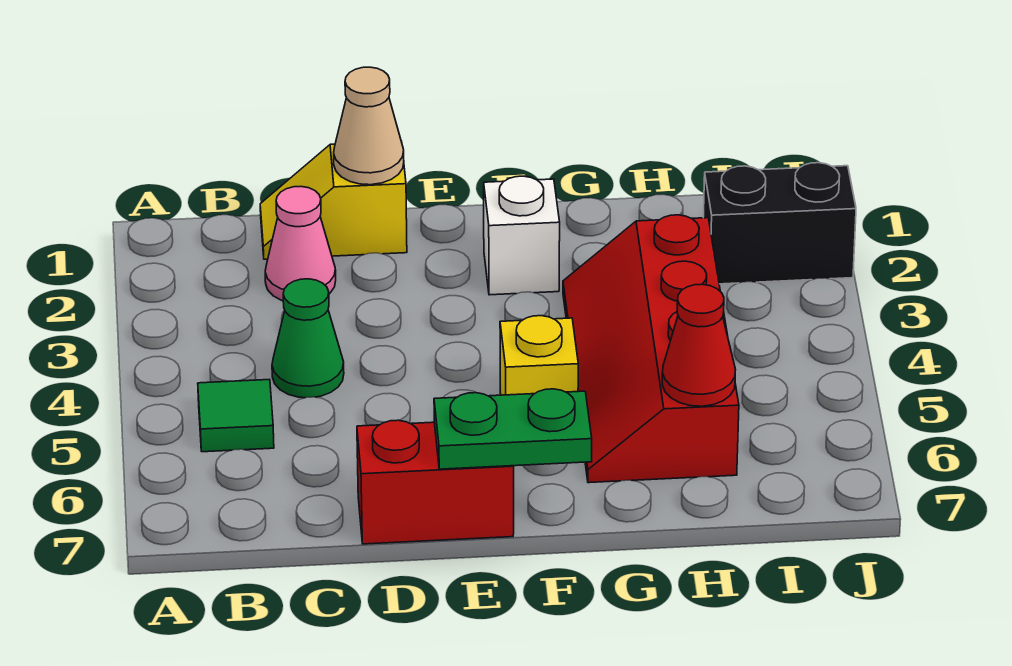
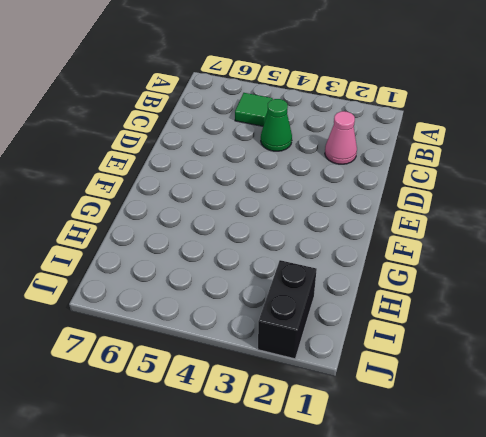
none -> yellow 1x2 slope [260,141,407,259]
none -> red 1x2 brick [357,420,514,544]
none -> white 1x1 brick [484,176,560,295]

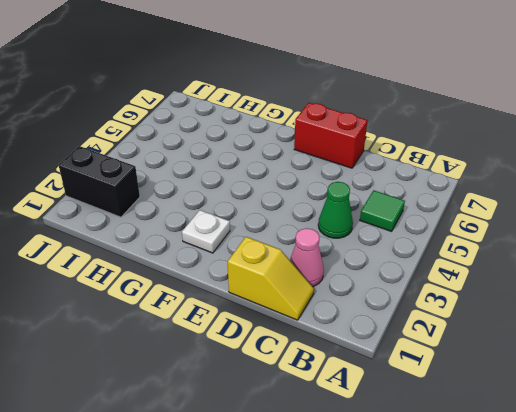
white 1x1 plate [182,210,230,253] -> white 1x1 brick [484,176,560,295]
none -> yellow 1x1 brick [500,316,578,395]
none -> red 2x4 slope [563,215,739,483]
none -> tan 1x1 cone [334,67,404,185]

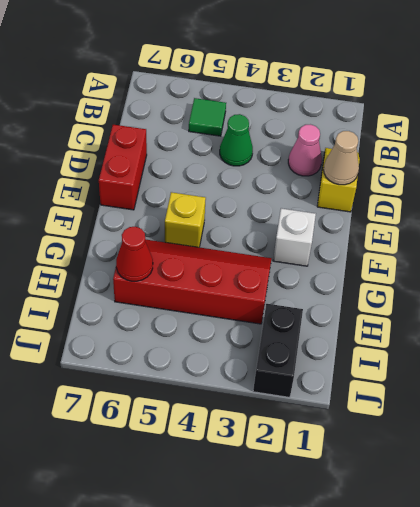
none -> green 1x2 plate [434,389,592,469]

